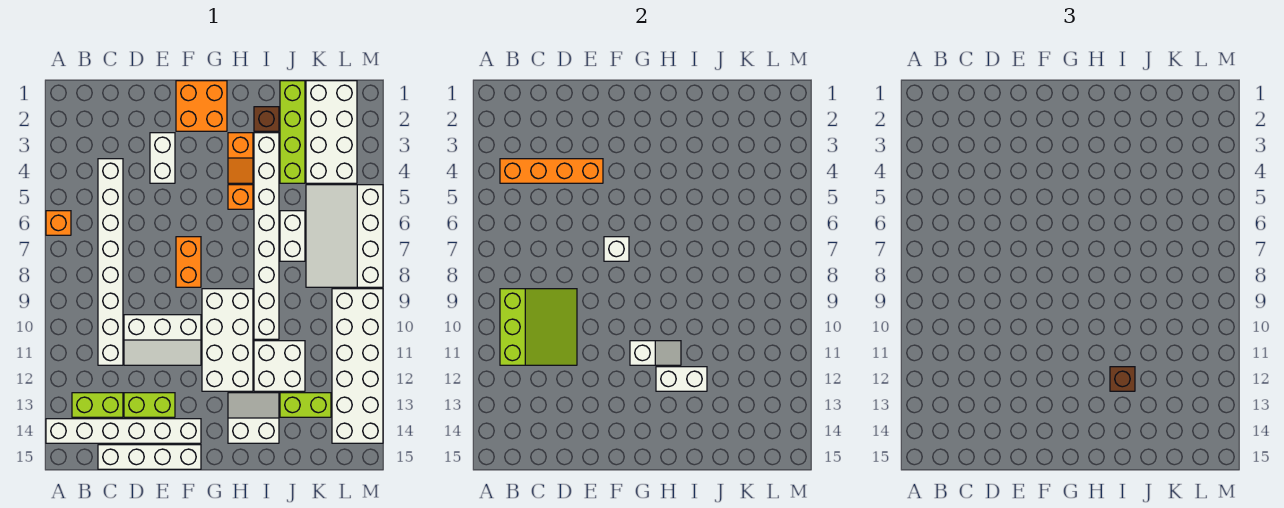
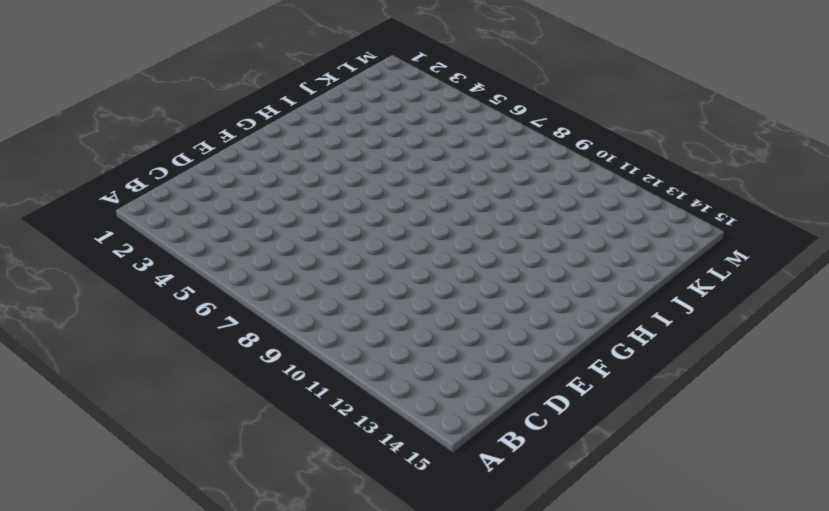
none -> orange 1x1 brick [46,211,71,235]
none -> white 1x6 brick [46,419,201,443]
none -> lime 1x2 brick [72,393,123,417]

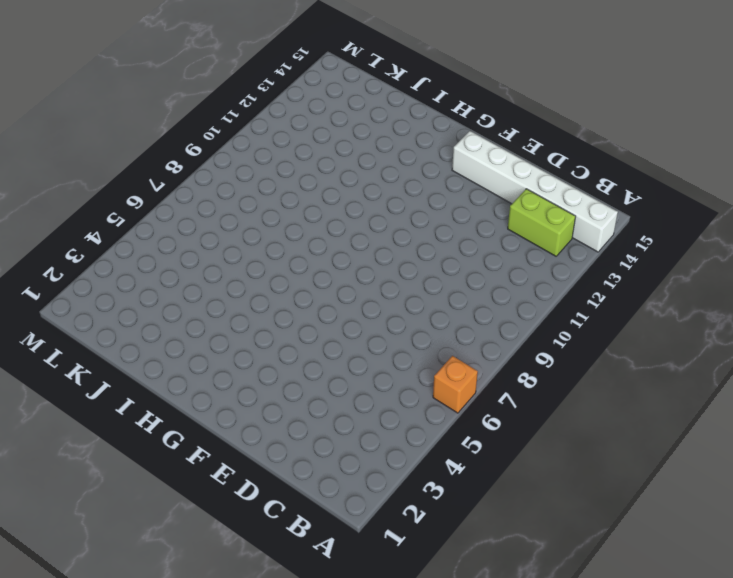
none -> white 1x8 brick [98,159,123,365]
none -> white 1x4 brick [98,445,201,469]
none -> white 2x3 slope [124,315,201,365]

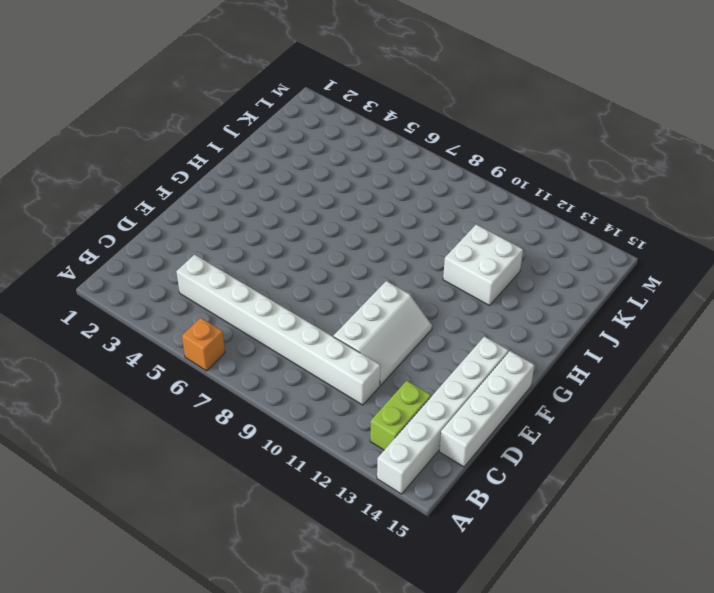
none -> lime 1x2 brick [124,393,175,417]
none -> white 1x2 brick [150,133,175,183]
none -> orange 2x2 brick [176,81,227,131]

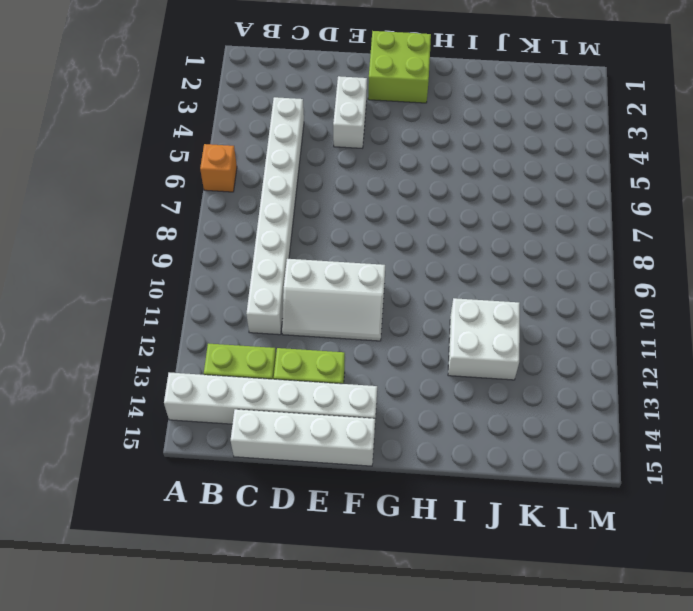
lime 2x2 brick [368,31,431,103] -> orange 2x2 brick [176,81,227,131]
none -> orange 1x2 brick [176,237,201,287]
none -> white 2x4 brick [202,289,253,391]
none -> orange 1x2 slope [228,133,253,183]

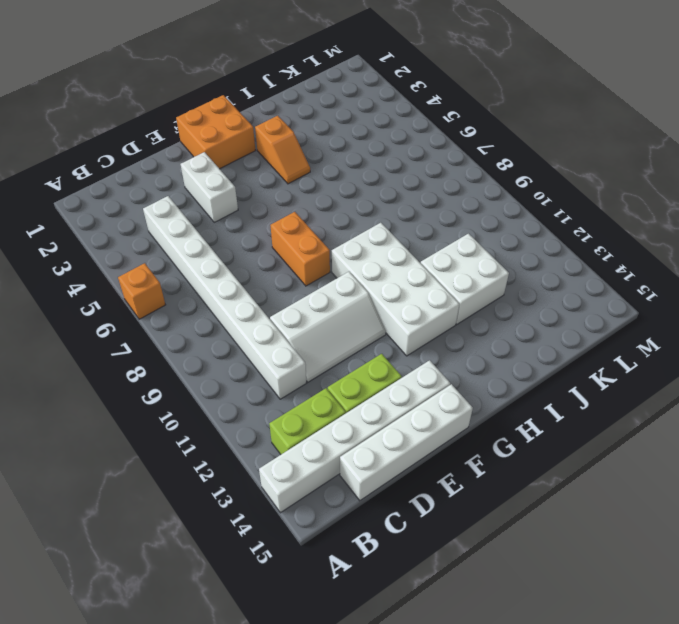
none -> orange 1x1 brick [228,185,253,209]
none -> white 2x2 slope [228,393,279,443]
none -> brown 1x1 brick [254,107,279,131]

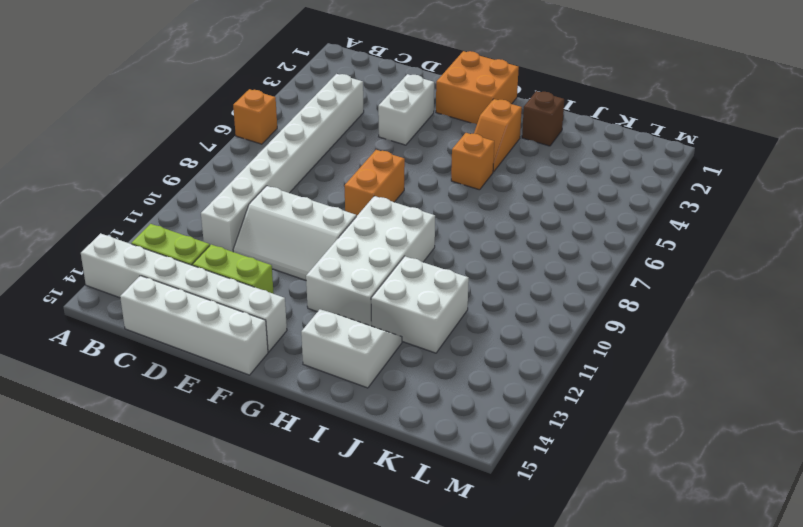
none -> white 1x8 brick [254,133,279,339]
none -> lime 1x4 brick [280,81,305,183]
none -> white 1x2 brick [280,211,305,261]

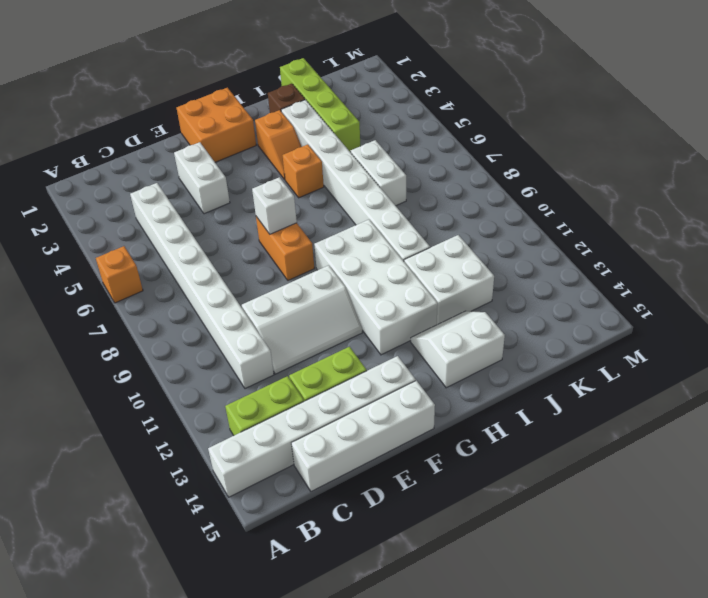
none -> lime 1x2 brick [280,393,331,417]
none -> white 2x4 brick [306,81,357,183]
none -> white 3x4 slope [306,185,383,287]

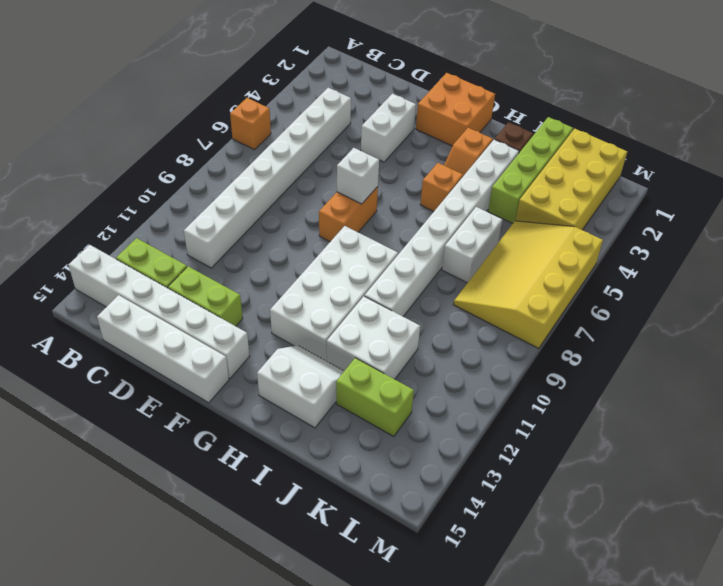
yellow 2x4 brick [515,129,627,230] -> white 2x4 brick [306,81,357,183]
yellow 3x4 slope [454,221,603,348] -> white 3x4 slope [306,185,383,287]
none -> white 2x3 slope [124,315,201,365]
none -> white 2x6 brick [332,289,383,443]
none -> orange 1x4 brick [500,159,603,183]

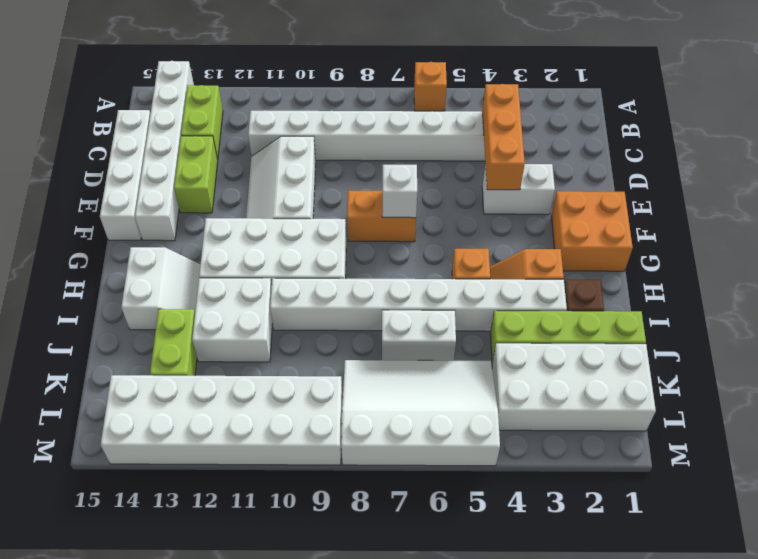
orange 1x3 brick [482,84,525,190] -> orange 1x4 brick [500,159,603,183]
none -> lime 3x3 slope [500,289,577,365]
none -> white 1x2 slope [630,341,681,365]
none -> white 1x2 brick [656,367,707,391]

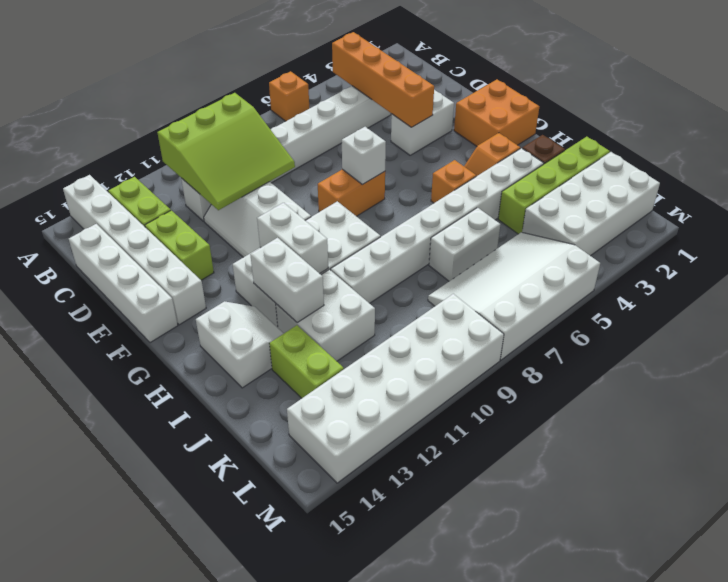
white 1x2 brick [257,203,328,274] -> white 1x2 slope [630,341,681,365]
none -> brown 1x1 brick [1110,367,1135,391]

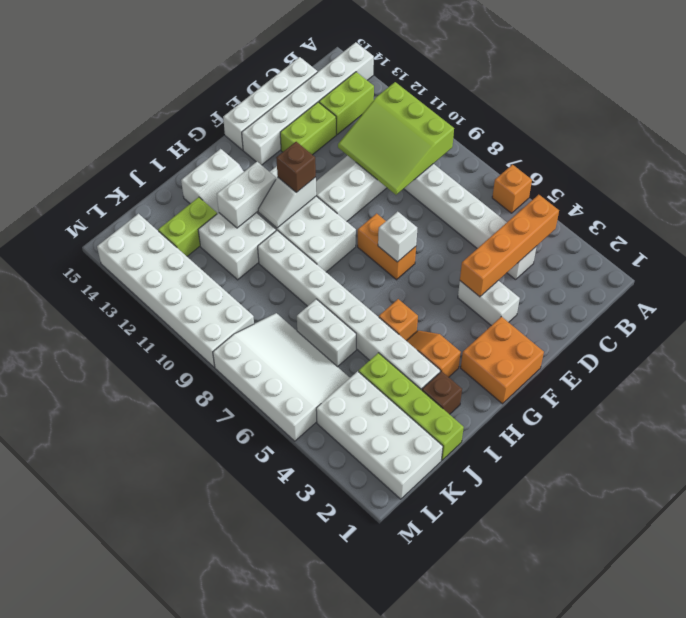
brown 1x1 brick [276,142,316,193] -> brown 1x1 brick moved to [1110,367,1135,391]

